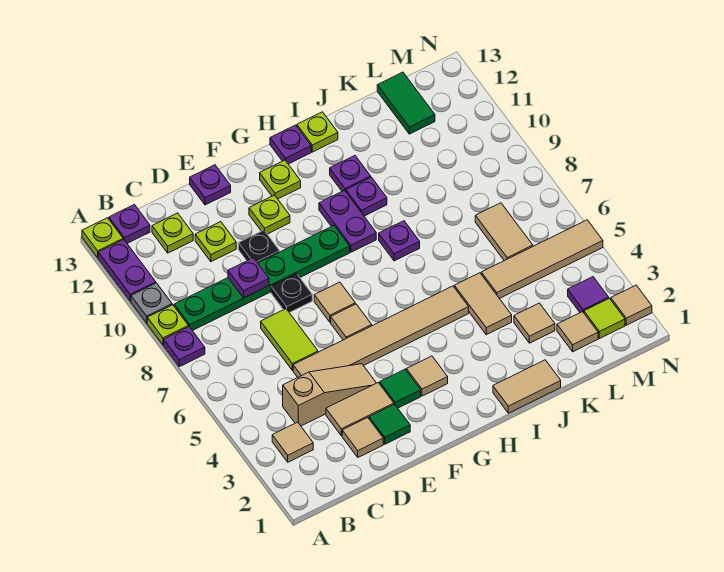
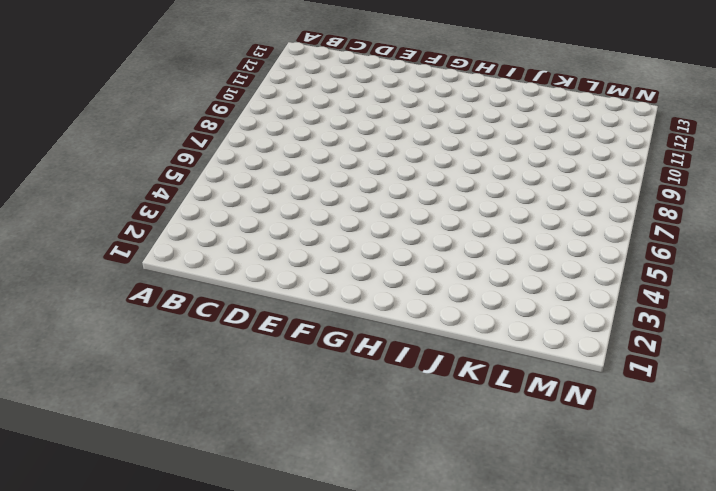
none -> purple 1x1 plate [164,327,205,367]
none -> lime 1x1 plate [147,305,189,345]
none -> grey 1x1 plate [131,283,172,323]
none -> purple 1x2 plate [98,239,156,301]

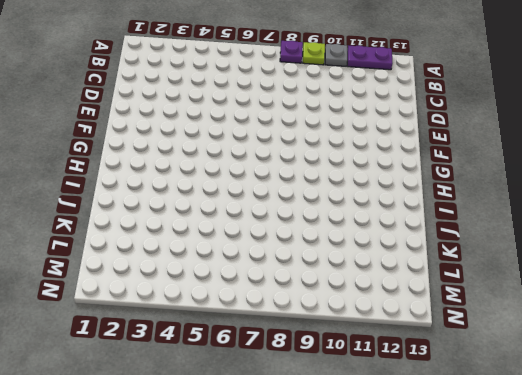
none -> lime 1x1 plate [82,218,123,258]
none -> tan 1x1 tile [272,422,313,462]
none -> green 1x6 plate [174,226,350,331]
none -> purple 1x1 plate [109,205,150,243]

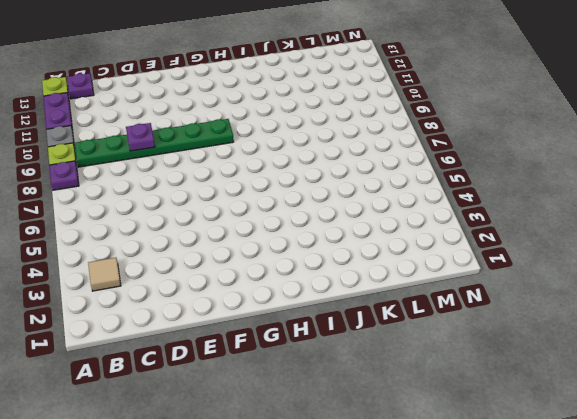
none -> tan 1x3 slope [283,364,376,426]
none -> lime 1x1 plate [152,213,193,253]
none -> tan 1x1 tile [342,418,383,457]
none -> tan 1x2 tile [326,383,394,436]

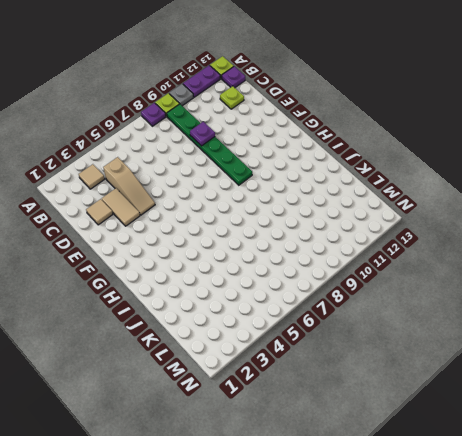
none -> tan 1x6 tile [293,286,469,377]
none -> lime 1x2 tile [261,309,318,371]
none -> lime 1x1 plate [195,222,236,262]
none -> green 1x1 tile [369,404,410,444]

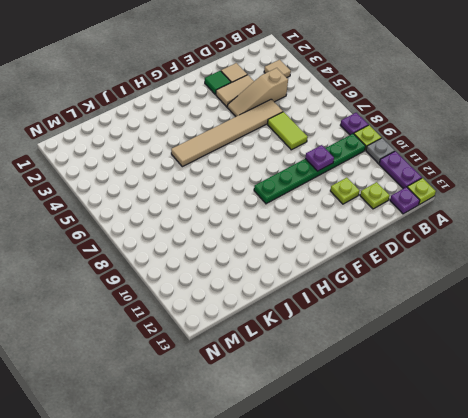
none -> black 1x1 plate [271,274,312,313]
none -> black 1x1 plate [238,230,280,263]
none -> purple 1x1 plate [190,165,231,205]
none -> green 1x1 tile [380,369,421,408]

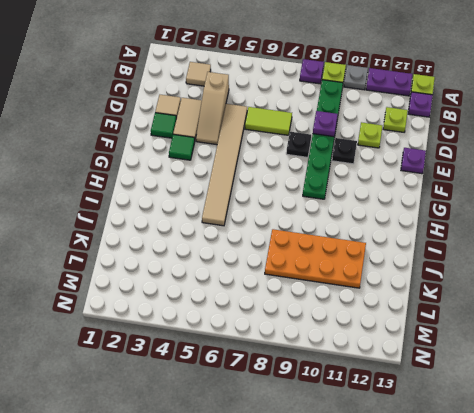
orange 2x4 plate [265,229,366,288] -> none
none -> tan 1x1 tile [331,304,372,340]
none -> tan 1x1 tile [314,282,355,322]
none -> lime 1x1 plate [249,195,290,234]
none -> tan 1x1 tile [406,356,448,396]

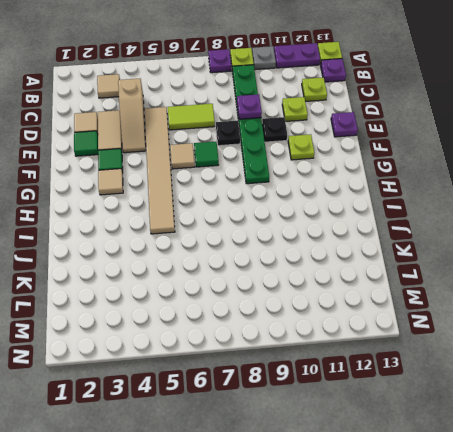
green 1x1 tile [194,142,219,167] -> tan 1x1 tile [314,282,355,322]
none -> lime 1x1 plate [260,160,301,199]
none -> purple 1x2 plate [319,191,376,252]
none -> purple 1x1 plate [270,125,311,164]
none -> tan 1x2 tile [493,360,561,413]

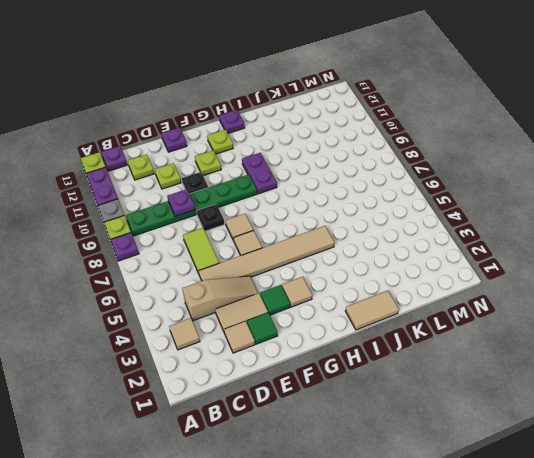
none -> purple 1x1 plate [379,221,420,261]
none -> purple 1x1 plate [346,177,387,216]
none -> purple 1x1 plate [330,156,371,191]
none -> lime 1x1 plate [297,112,338,152]

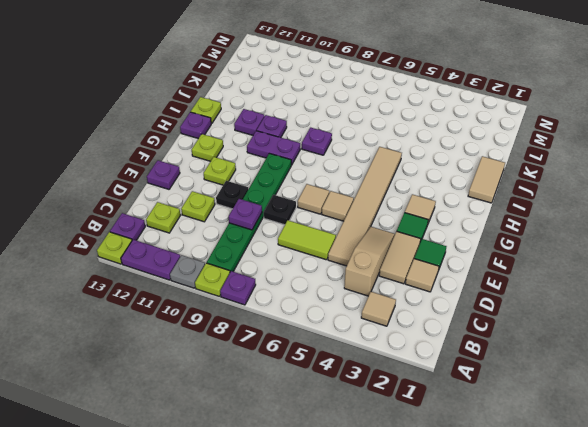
none -> tan 1x2 tile [454,273,512,335]
none -> tan 1x1 tile [514,303,555,343]
none -> tan 1x4 tile [481,220,603,299]
none -> tan 1x1 tile [557,312,598,352]

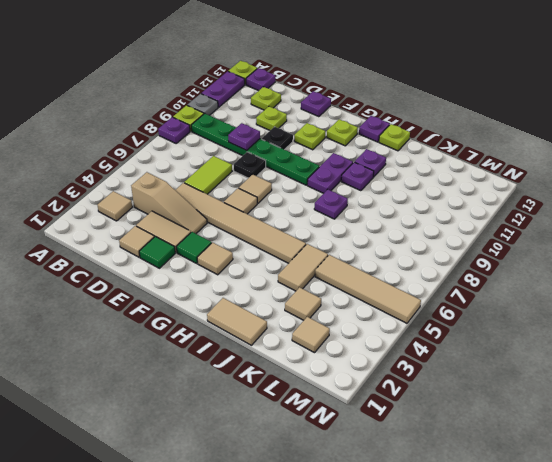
none -> tan 1x2 tile [475,203,533,261]
none -> green 1x2 tile [377,72,435,134]
none -> lime 1x1 tile [584,298,625,339]
none -> purple 1x1 tile [568,277,609,313]

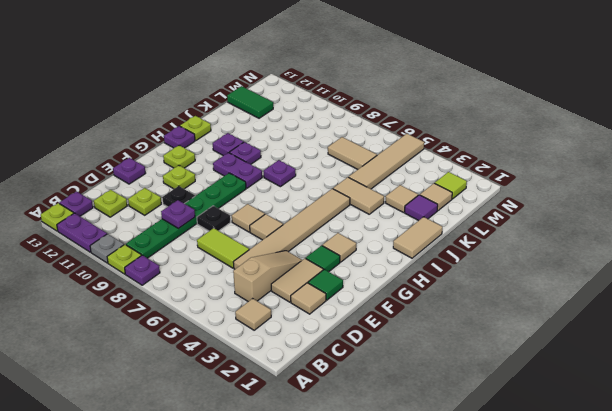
purple 1x1 tile [405,195,438,221] -> purple 1x1 tile moved to [568,277,609,313]
none -> tan 1x1 tile [611,285,652,325]

